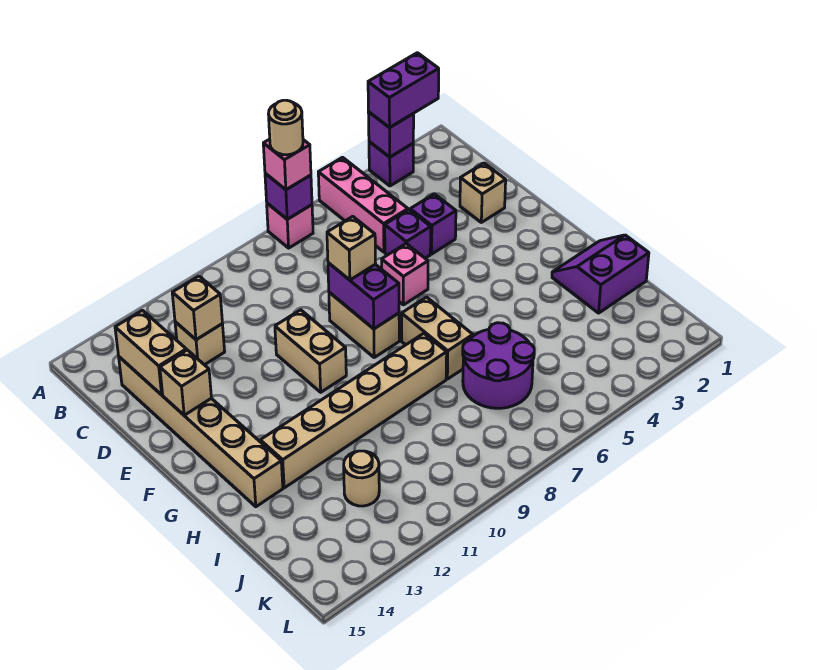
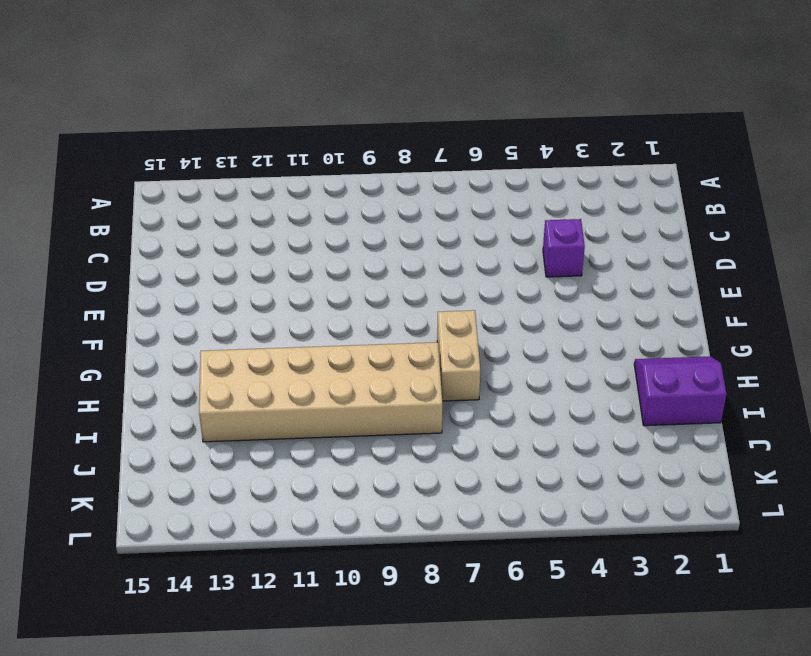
tan 2x6 brick [199,342,443,442] -> tan 1x6 brick [260,333,447,488]
none -> purple 1x1 brick [369,142,413,186]
none -> pink 1x3 brick [318,157,408,252]
none -> pink 1x1 brick [267,203,313,248]

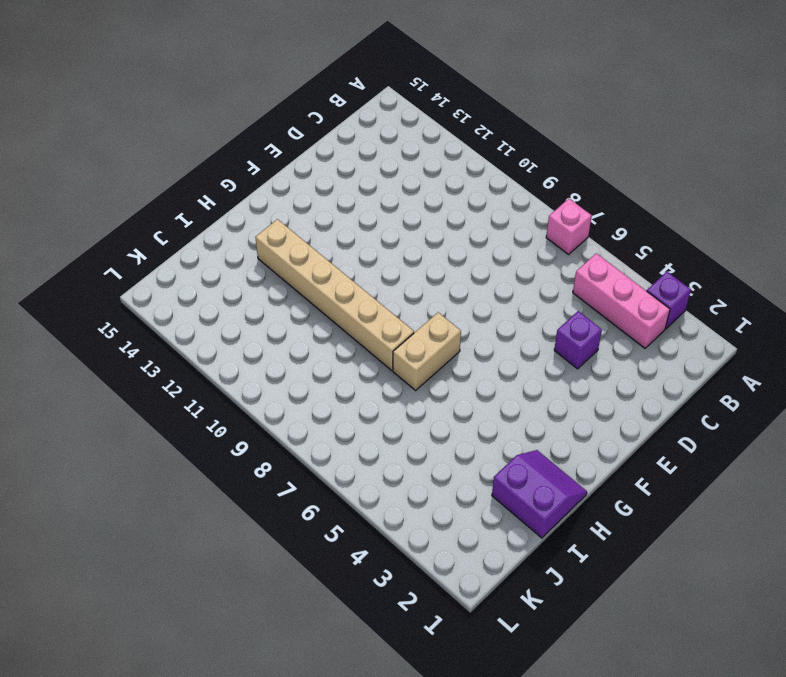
pink 1x3 brick [573,253,670,348] -> pink 1x3 brick turned to [318,157,408,252]
none -> tan 1x1 brick [175,322,225,365]
none -> tan 1x6 brick [119,357,283,507]
none -> tan 1x1 brick [460,163,506,222]

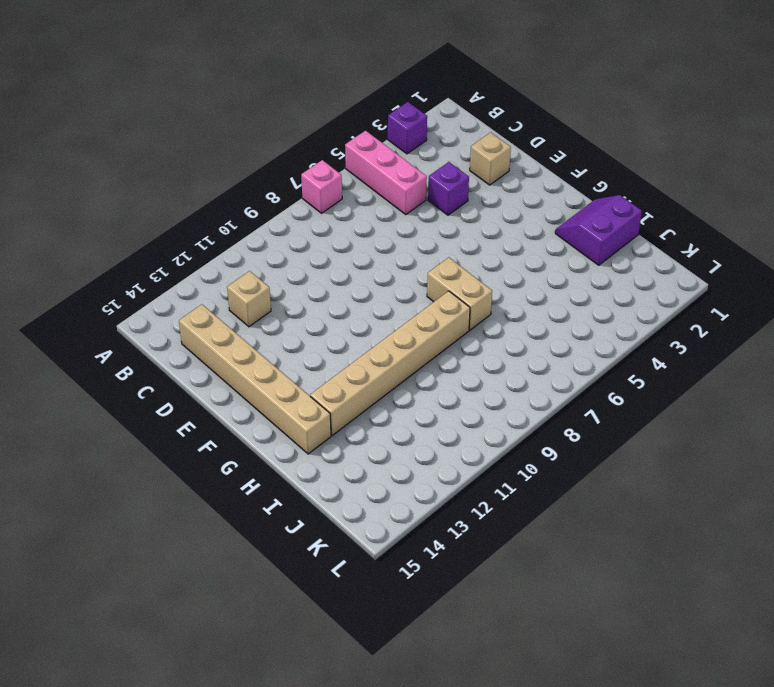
none -> purple 1x1 brick [385,210,431,258]
none -> pink 1x1 brick [382,244,428,305]
none -> tan 1x2 brick [329,292,399,357]

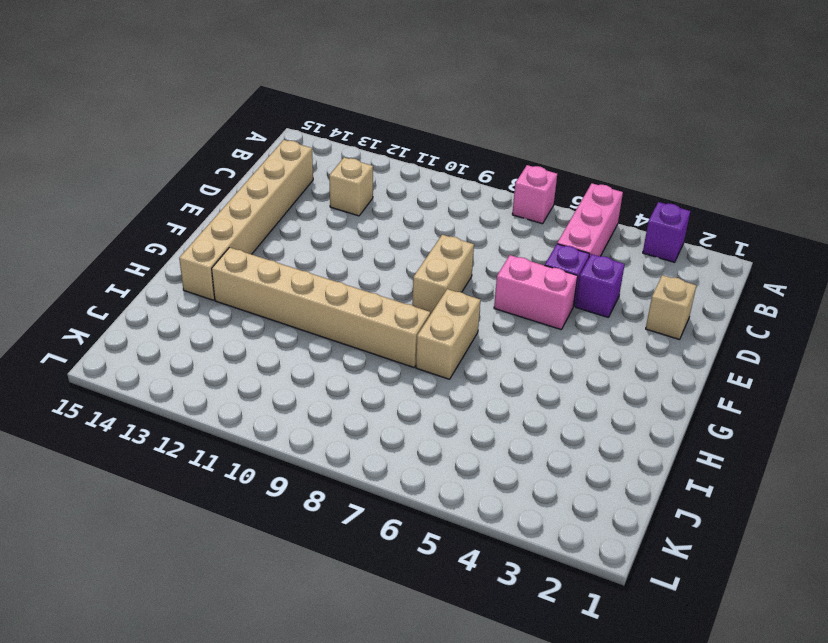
pink 1x2 brick [494,255,578,329] -> pink 1x1 brick [382,244,428,305]
none -> tan 1x2 brick [275,310,346,392]
none -> purple 2x2 slope [552,235,649,313]
none -> purple 2x2 round brick [463,323,534,408]

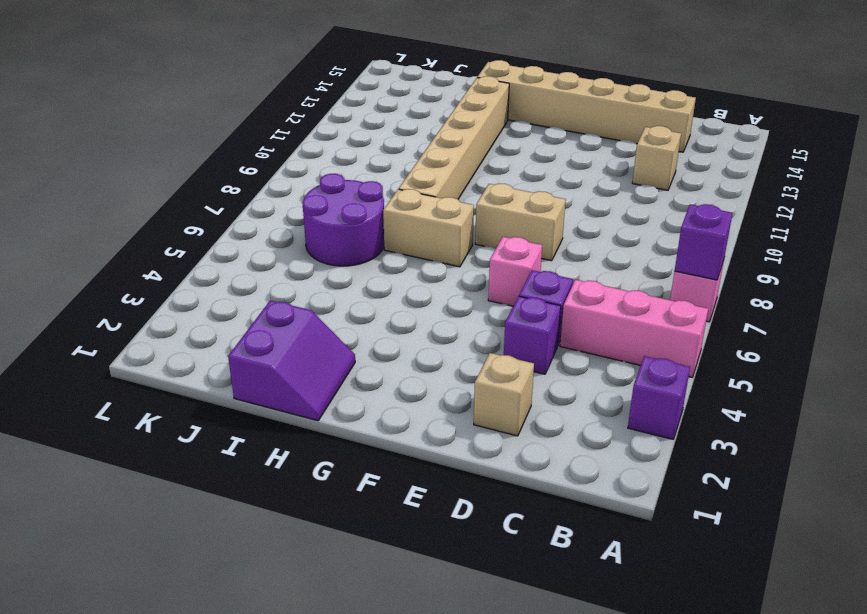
none -> tan 1x2 brick [275,310,346,392]
none -> tan 1x1 round brick [344,451,379,506]
none -> purple 1x1 brick [368,112,414,157]

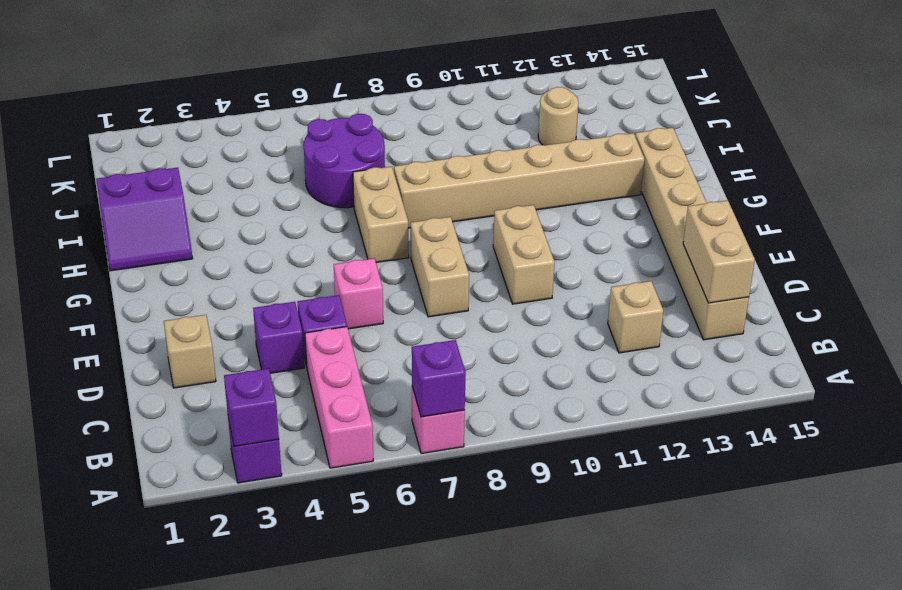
none -> tan 1x1 brick [172,276,222,340]
none -> purple 1x2 brick [328,263,399,329]
none -> tan 1x1 brick [160,350,211,415]

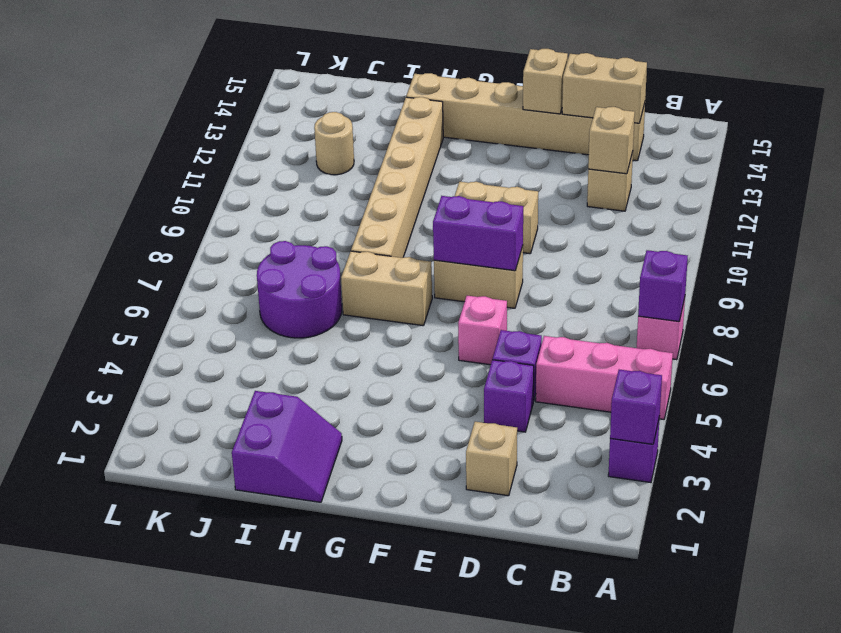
none -> purple 1x2 brick [368,53,439,128]
none -> pink 1x1 brick [263,139,311,190]
none -> tan 1x1 brick [327,216,376,280]

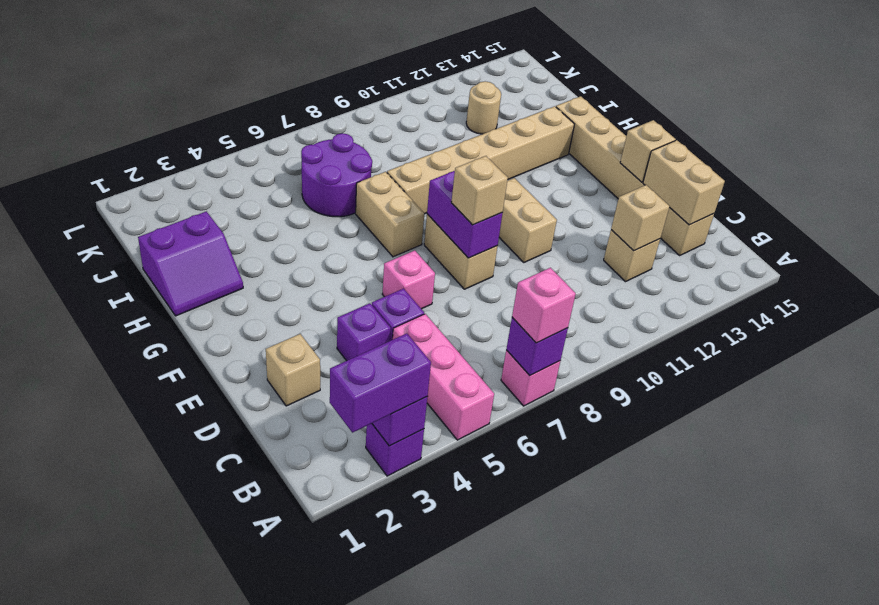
none -> tan 1x1 round brick [269,100,303,155]

